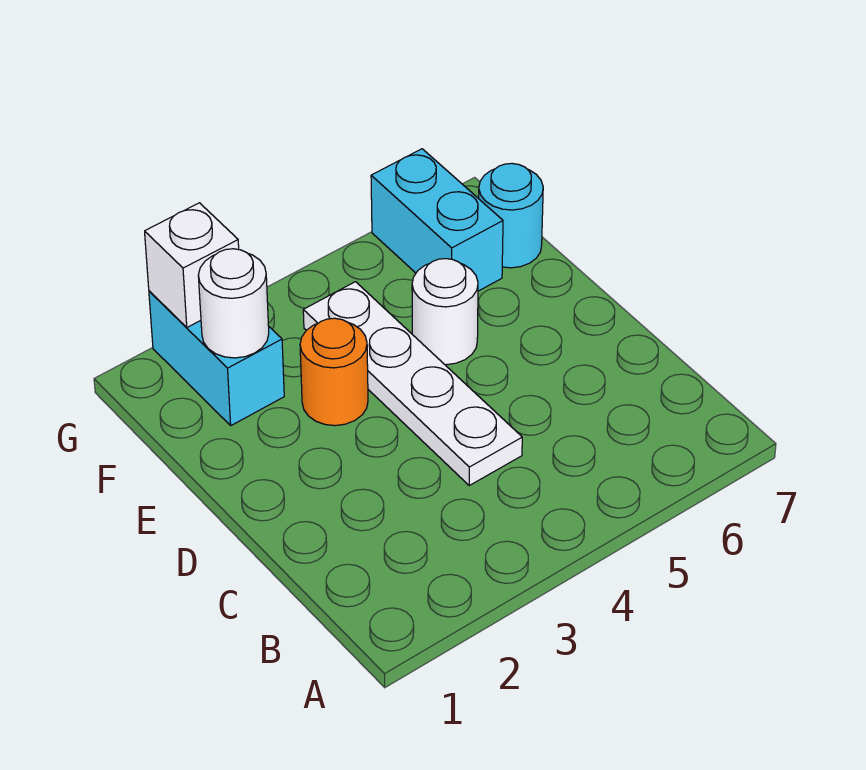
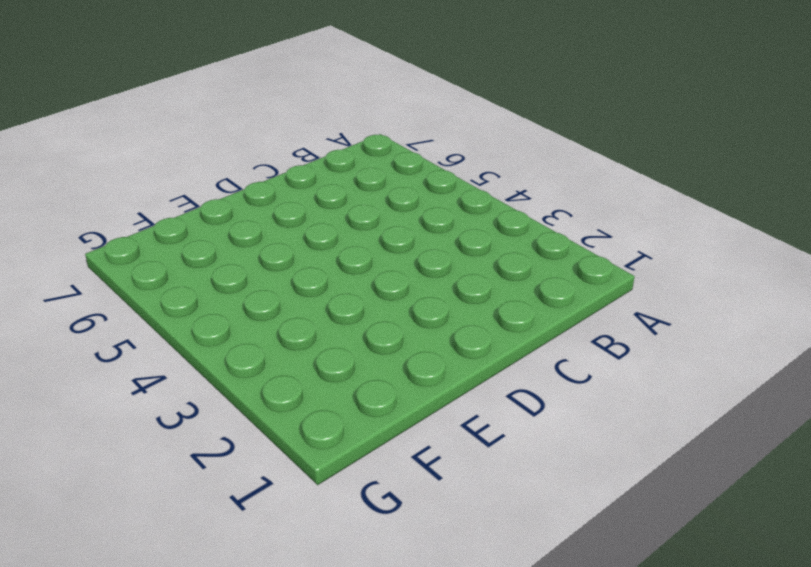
none -> white 1x4 plate [303,282,522,486]
none -> orange 1x1 round brick [300,318,368,426]

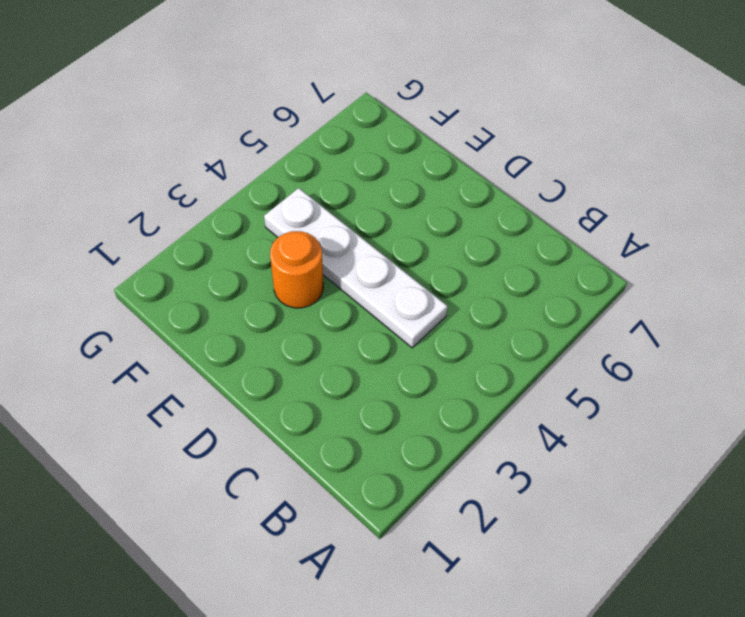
none -> white 1x1 round brick [412,259,478,365]
none -> cyan 1x2 brick [149,291,284,425]

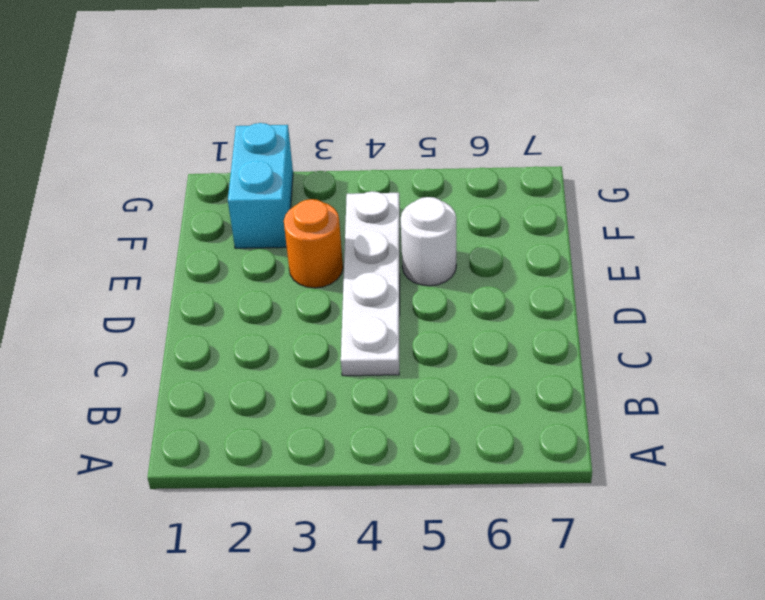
none -> cyan 1x2 brick [371,149,503,291]
none -> cyan 1x1 round brick [479,163,543,268]

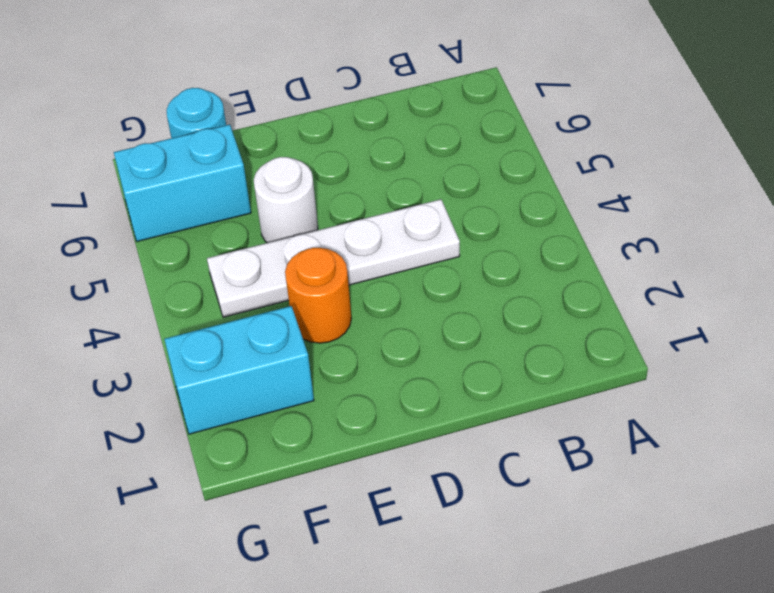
none -> white 1x1 round brick [198,249,269,358]
none -> white 1x1 brick [145,203,239,327]

